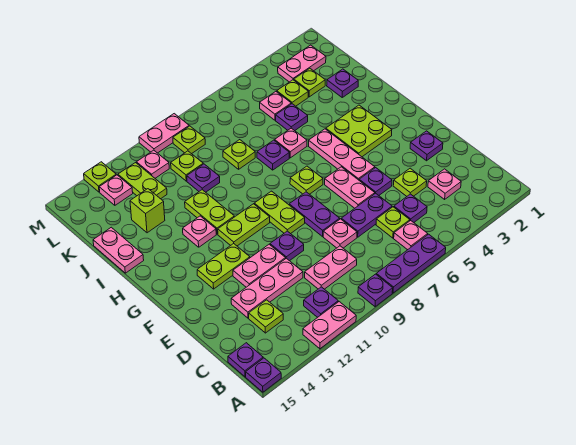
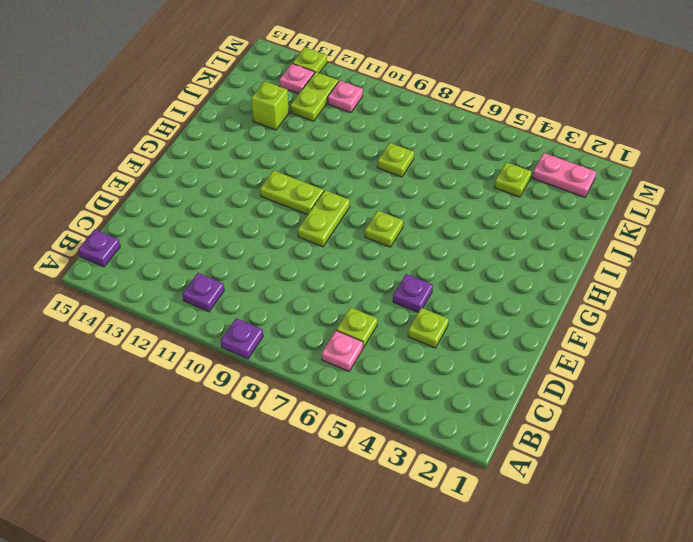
none -> purple 1x3 plate [376,234,446,293]
none -> pink 1x2 plate [303,302,356,349]
none -> purple 1x1 plate [246,358,281,392]
none -> pink 1x1 plate [428,169,461,199]

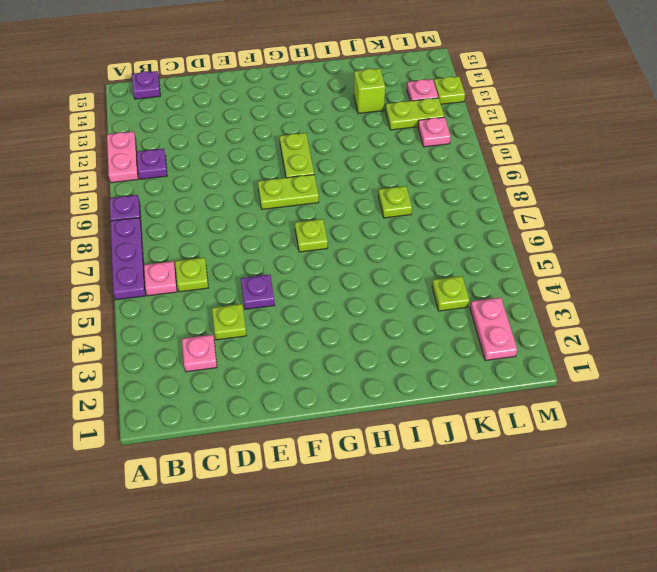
none -> purple 1x1 plate [246,358,281,392]
none -> purple 1x1 plate [394,194,427,222]
none -> pink 1x2 plate [305,246,357,289]
none -> lime 1x1 plate [249,300,283,333]

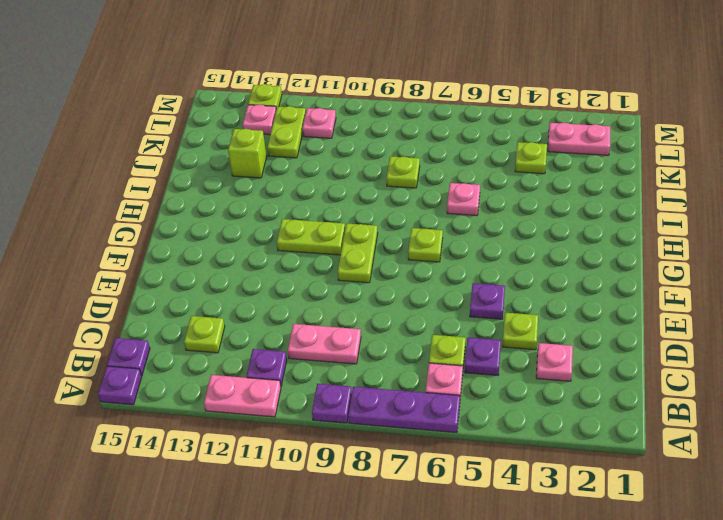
none -> purple 1x2 plate [341,193,392,237]
none -> pink 1x1 plate [323,219,357,248]
none -> pink 1x3 plate [231,258,303,318]
none -> purple 1x1 plate [410,131,443,161]

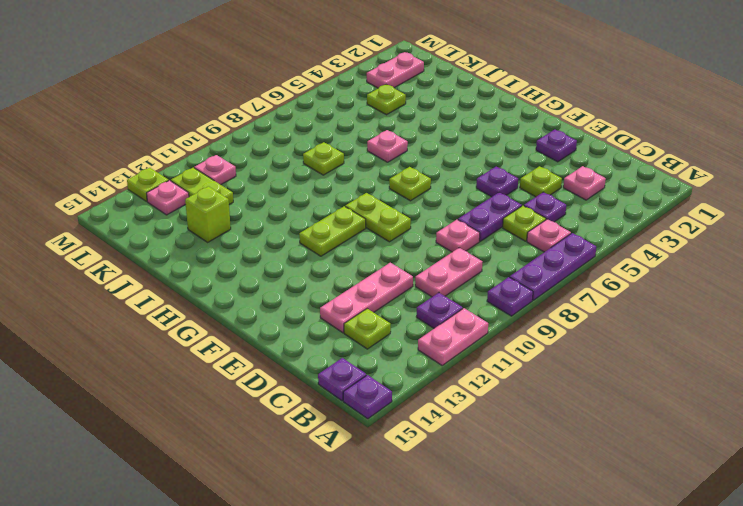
none -> pink 1x2 plate [325,167,375,208]
none -> purple 1x2 plate [289,192,340,236]
none -> purple 1x1 plate [270,231,304,261]
none -> pink 1x2 plate [233,244,286,287]

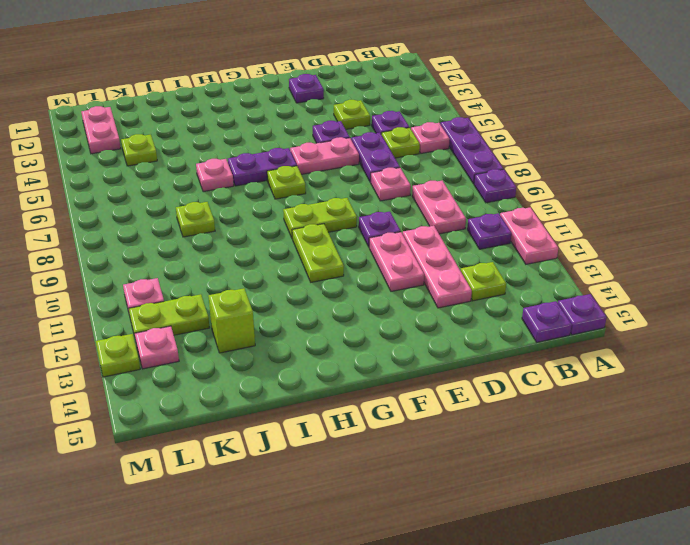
purple 1x2 plate [228,148,297,186] -> purple 1x2 plate moved to [289,192,340,236]
none -> pink 1x1 plate [428,169,461,199]
none -> pink 1x3 plate [309,129,375,180]
none -> lime 1x2 plate [197,244,250,289]
none -> lime 2x2 plate [326,105,392,157]

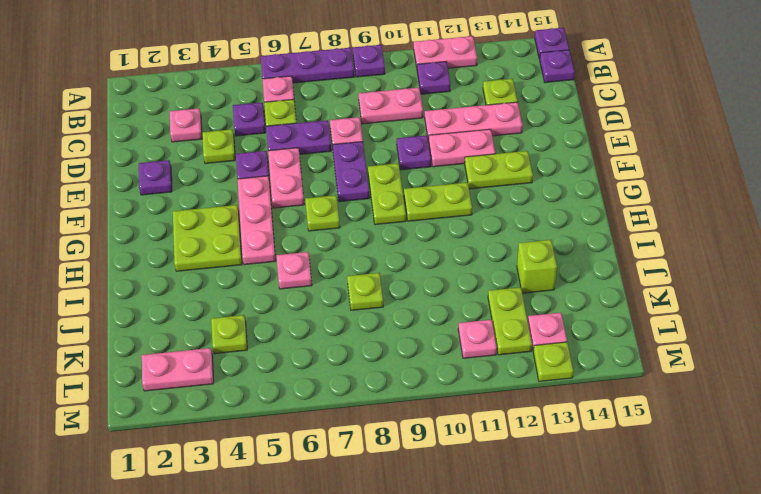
none -> lime 1x2 plate [185,190,234,234]
none -> pink 1x1 plate [183,216,216,247]
none -> purple 1x1 plate [257,140,289,170]
none -> pink 1x2 plate [93,227,144,273]

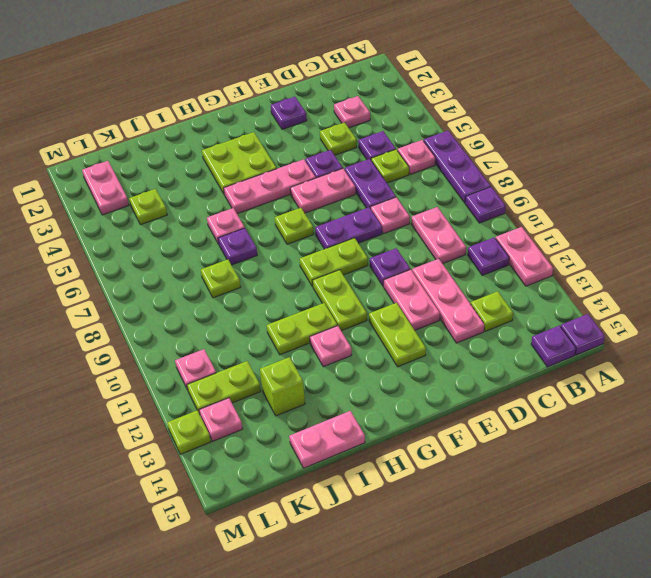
none -> purple 1x1 plate [327,69,358,97]
none -> purple 1x1 plate [276,104,308,131]
none -> purple 1x1 plate [187,164,220,192]
none -> lime 1x1 plate [294,69,325,97]

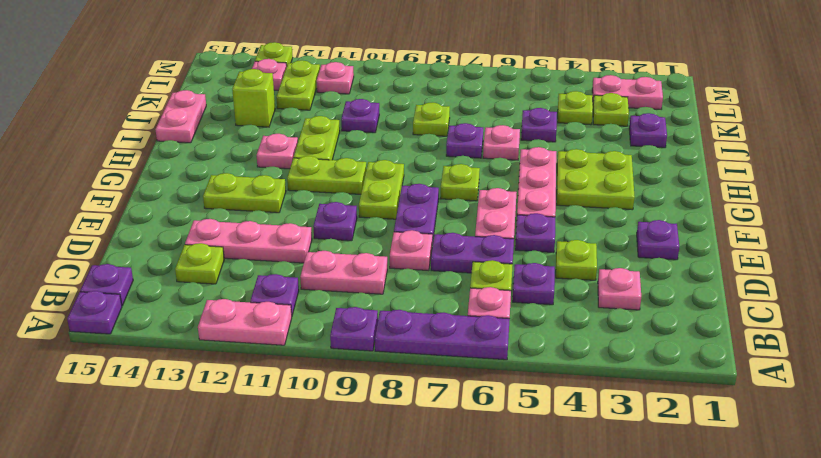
none -> pink 1x2 plate [233,244,286,287]
none -> pink 1x1 plate [260,92,291,120]
none -> lime 1x1 plate [171,151,203,181]
none -> lime 1x1 plate [173,126,205,154]

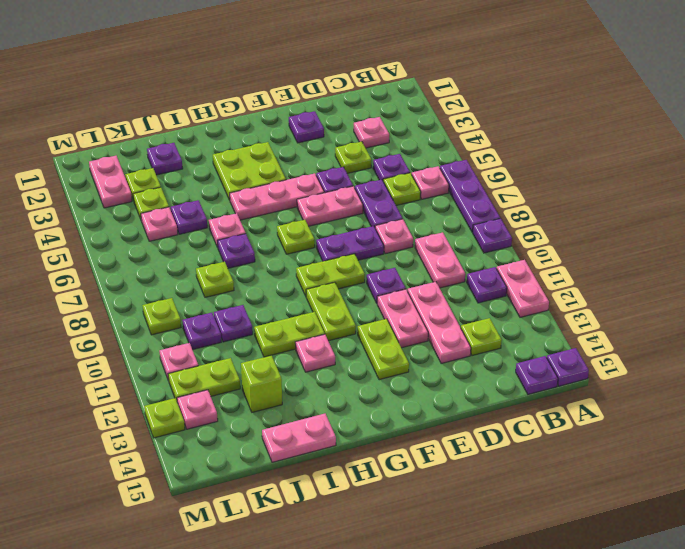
purple 1x1 plate [182,313,221,350] -> lime 1x1 plate [171,151,203,181]
none -> pink 1x2 plate [139,114,189,153]

